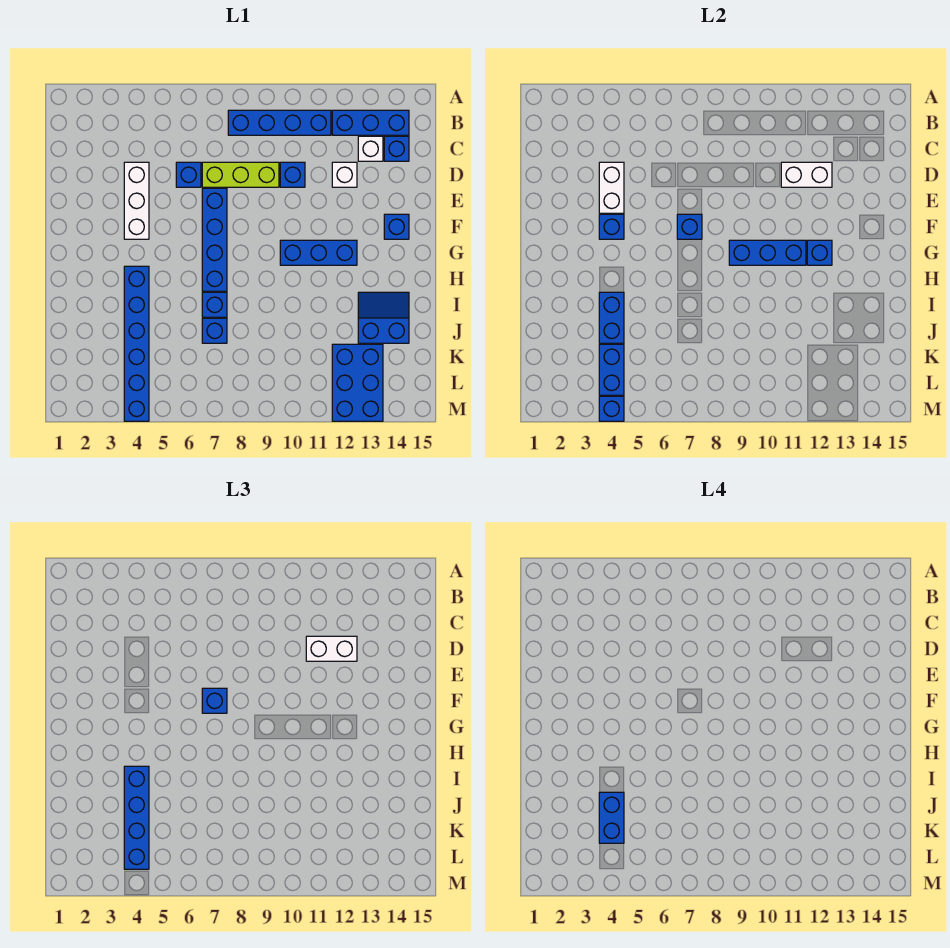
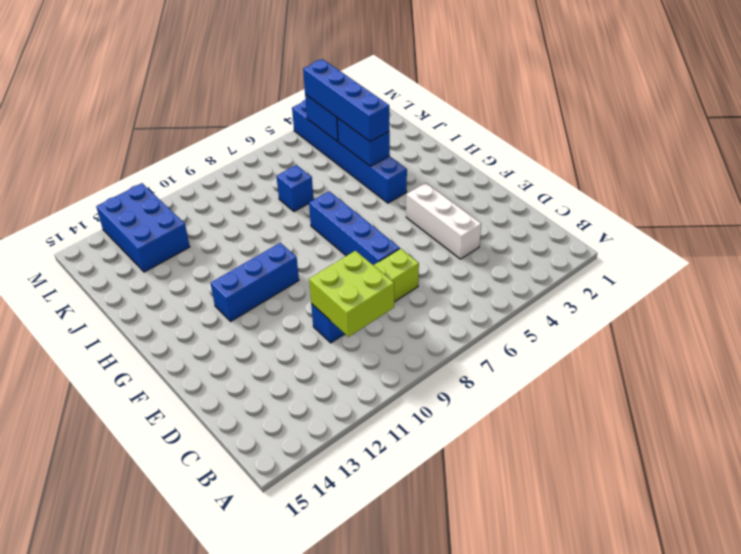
lime 2x2 brick [309,251,394,337] -> none
none -> blue 1x4 brick [228,110,331,135]
none -> blue 1x3 brick [332,110,409,135]
none -> white 1x1 brick [358,136,383,161]
none -> blue 1x1 brick [384,136,409,161]

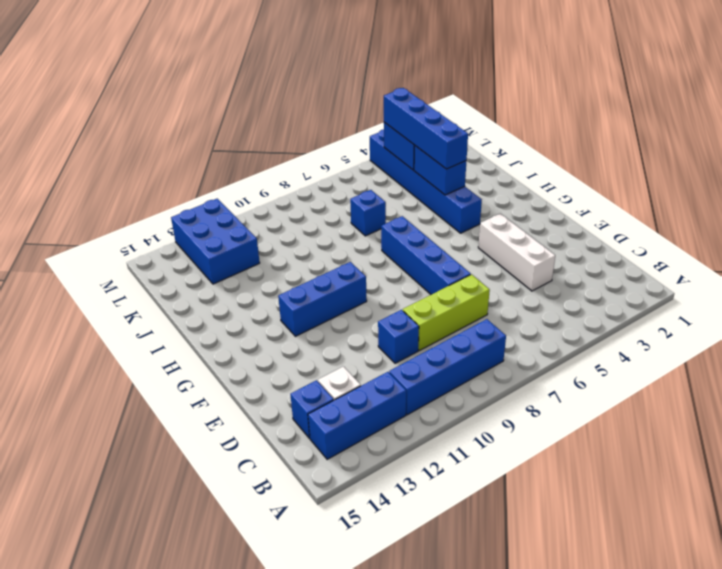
none -> blue 1x1 brick [176,162,201,187]
none -> white 1x1 brick [332,162,357,187]
none -> blue 1x1 brick [384,214,409,239]
none -> blue 1x1 brick [202,292,227,317]

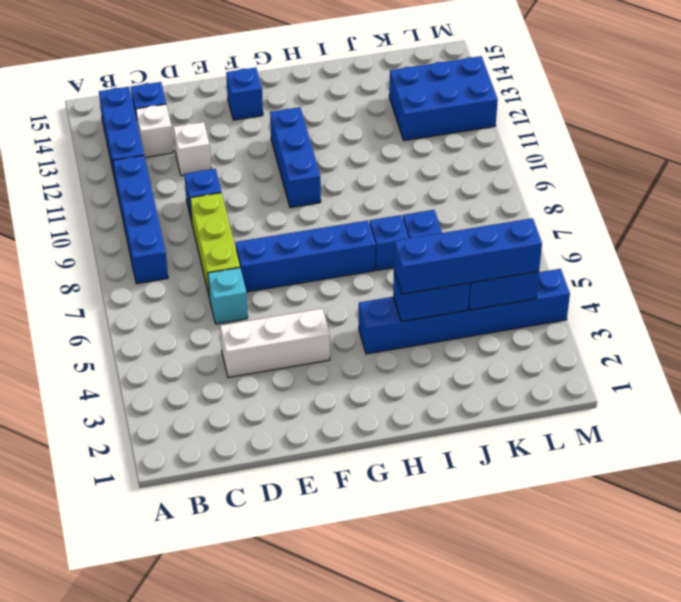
cyan 1x1 brick [208,268,248,324] -> blue 1x1 brick [176,162,201,187]
none -> blue 2x2 slope [358,292,409,343]
none -> white 1x2 brick [599,162,624,213]
none -> white 1x2 brick [781,162,832,187]
none -> blue 1x1 brick [599,214,624,239]

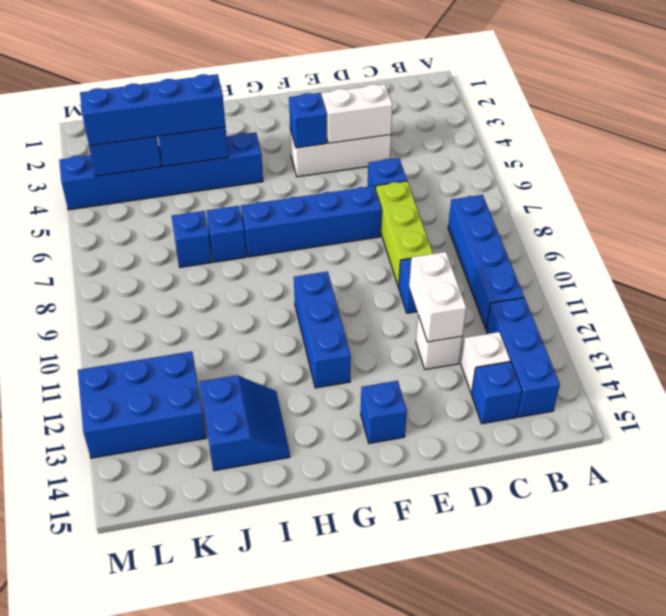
none -> blue 1x1 brick [677,214,702,239]
none -> blue 1x3 brick [729,240,806,265]
none -> blue 1x1 brick [807,240,832,265]
none -> blue 1x1 brick [599,396,624,421]

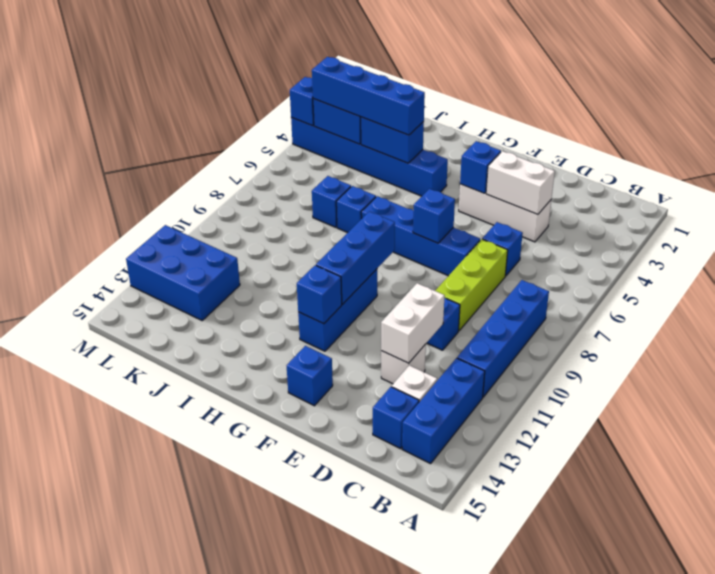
none -> blue 2x2 slope [358,292,409,343]
none -> white 1x2 brick [306,636,357,661]
none -> blue 1x1 brick [202,688,227,713]
none -> blue 1x2 brick [599,792,624,843]

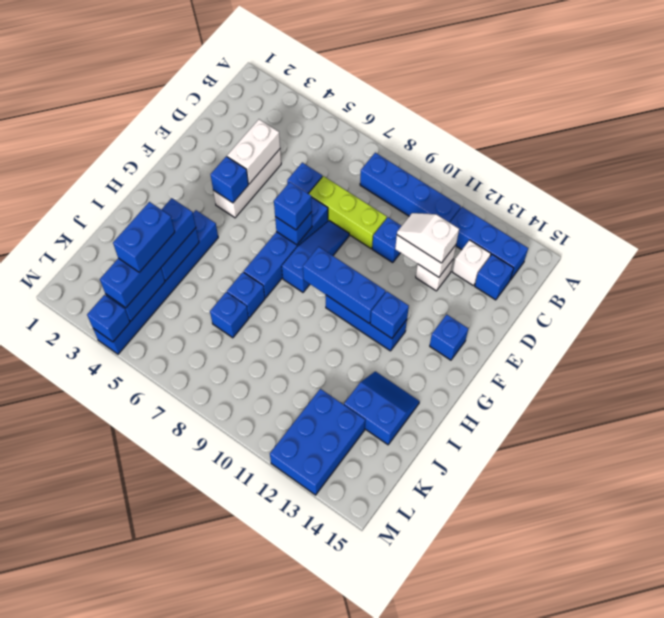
white 1x2 slope [397,213,459,263] -> white 1x2 brick [306,636,357,661]
blue 1x3 slope [282,221,349,292] -> none

